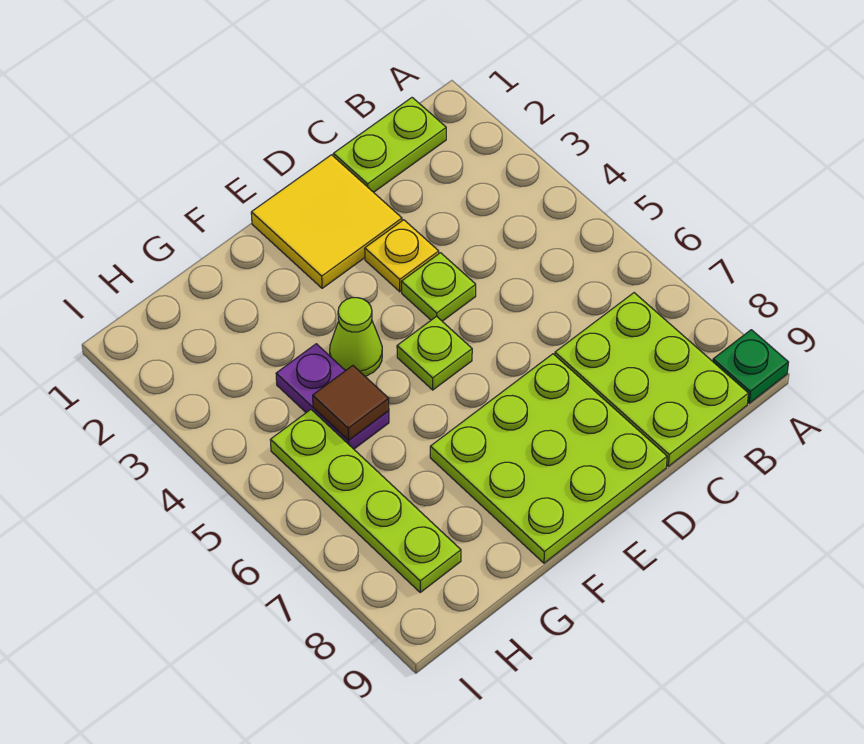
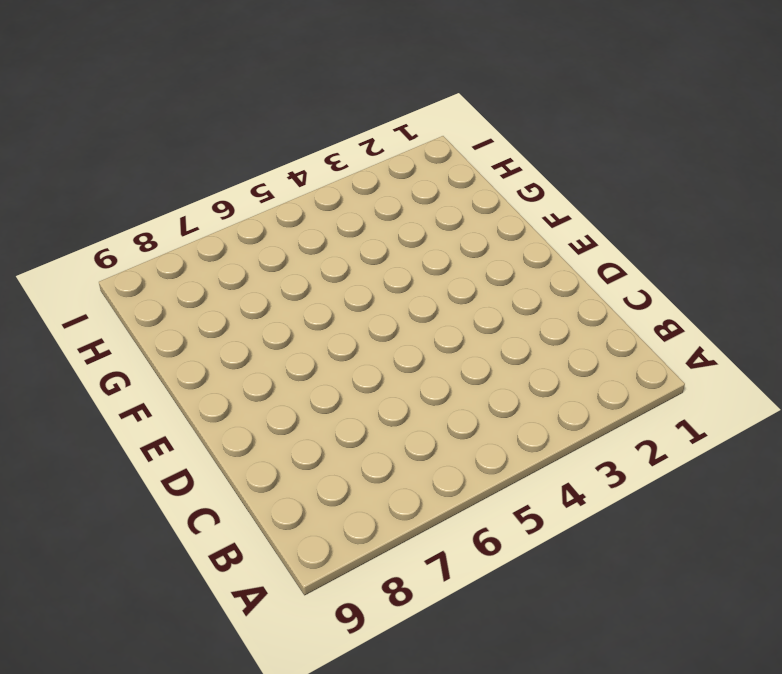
none -> green 1x1 plate [713,330,789,403]
none -> lime 1x2 plate [333,98,446,192]
none -> lime 2x3 plate [555,293,749,466]

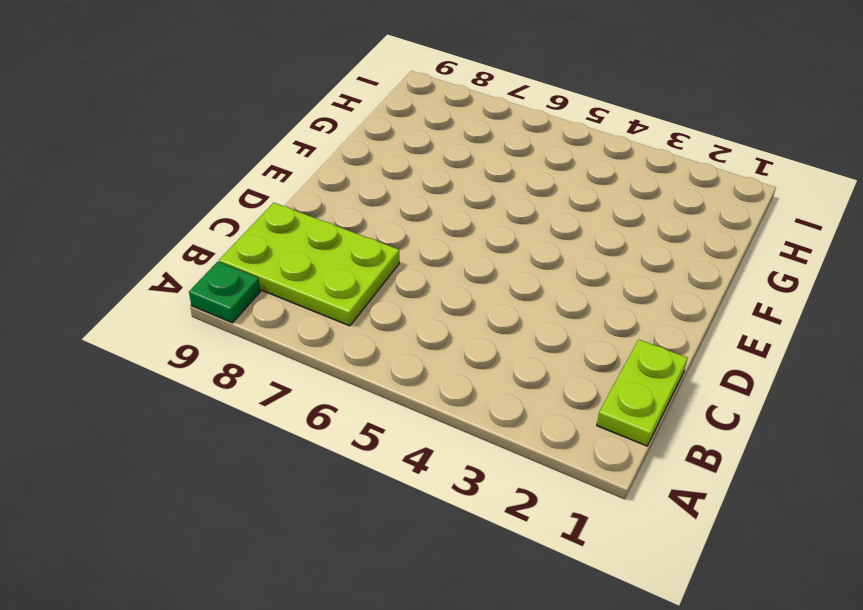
none -> yellow 2x2 tile [251,155,402,288]
none -> yellow 1x1 plate [365,220,439,292]
none -> lime 1x1 plate [401,253,476,321]

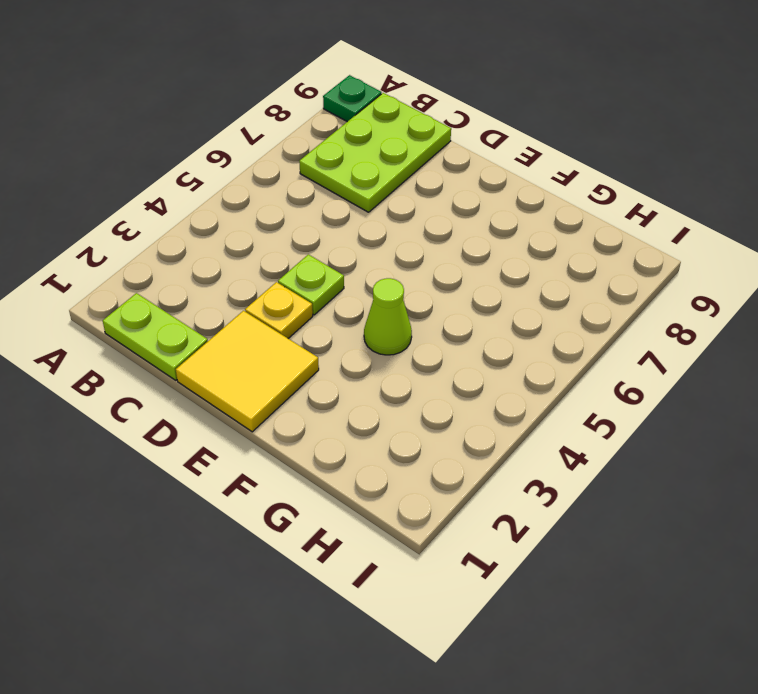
none -> lime 3x3 plate [430,354,667,563]
none -> lime 1x1 plate [397,316,472,390]
none -> purple 1x2 plate [276,344,389,449]

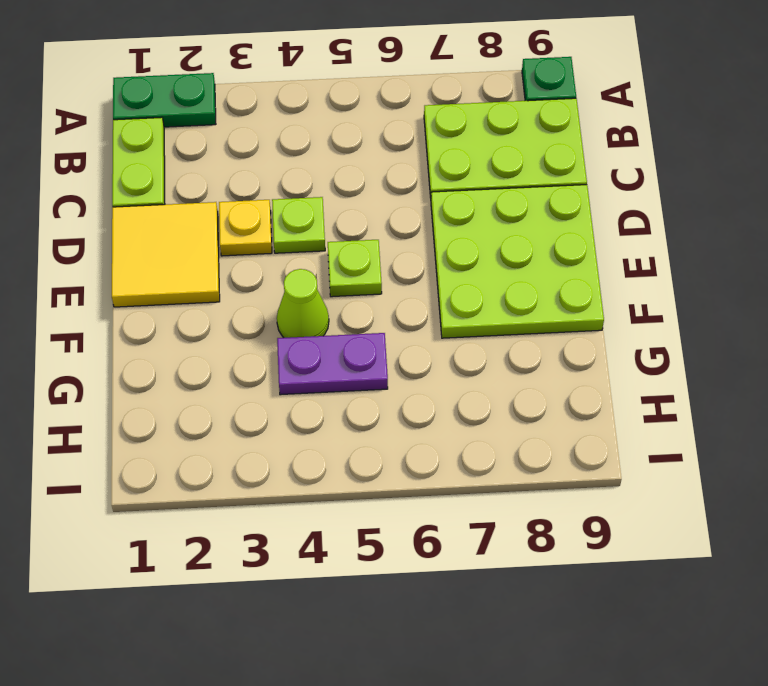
green 1x2 plate [113,73,216,127] -> none
none -> lime 1x4 plate [271,410,461,592]
none -> brown 1x1 tile [313,366,389,441]

